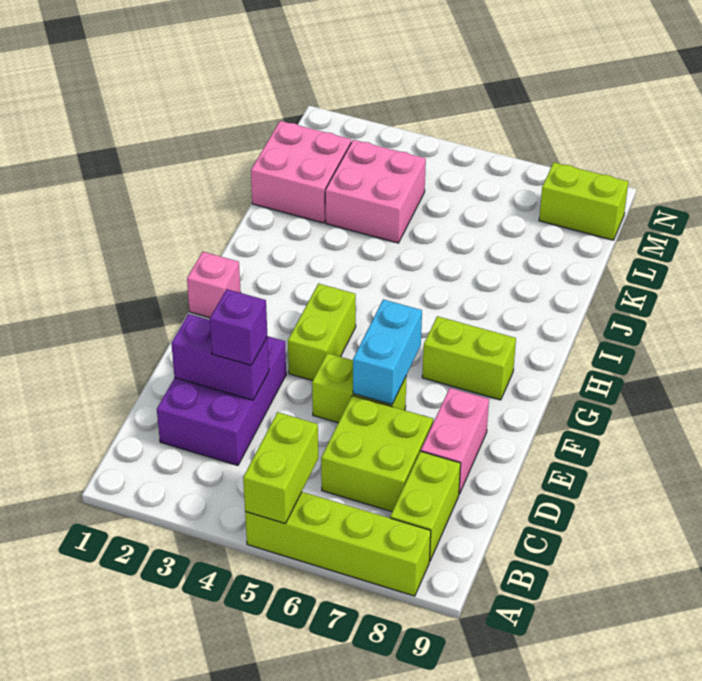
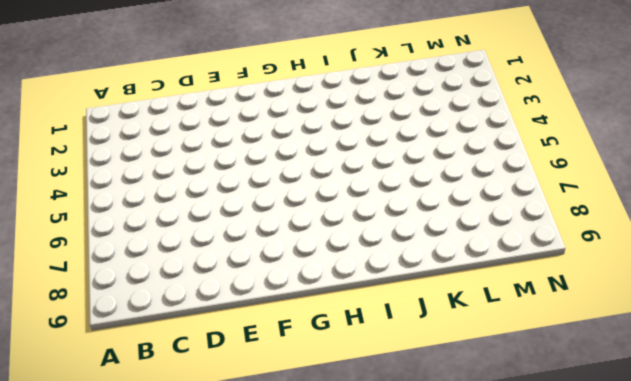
none -> lime 1x4 brick [245,492,431,596]
none -> lime 1x2 brick [390,451,461,561]
none -> purple 2x3 brick [157,336,286,465]

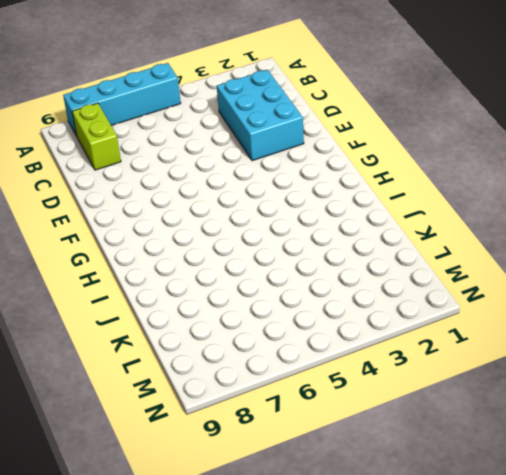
cyan 1x4 brick [63,63,181,136] -> lime 1x4 brick [245,492,431,596]
cyan 2x3 brick [217,70,304,161] -> purple 2x3 brick [157,336,286,465]
none -> lime 2x2 brick [321,395,433,512]
none -> pink 1x2 brick [421,388,489,494]
none -> lime 1x2 brick [312,353,406,423]

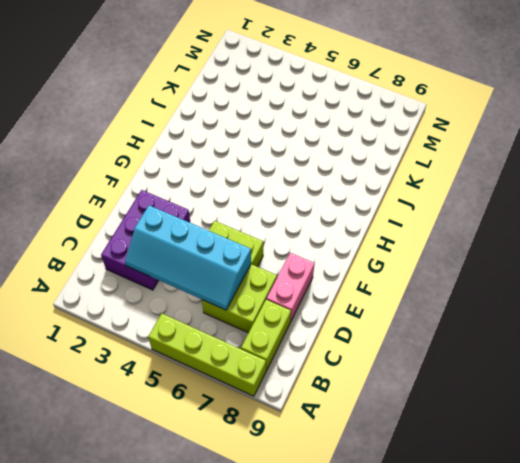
cyan 2x4 slope [125,205,251,310] -> purple 1x2 brick [171,314,269,400]
none -> lime 1x2 brick [288,284,356,381]
none -> pink 1x1 brick [187,252,241,318]
none -> lime 1x2 brick [422,316,516,400]

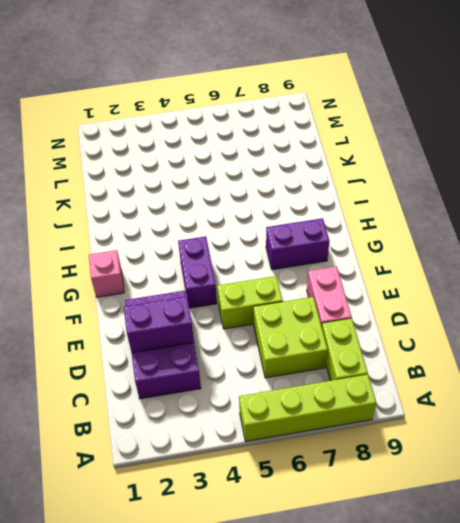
purple 1x2 brick [178,236,217,308] -> lime 1x2 brick [288,284,356,381]
purple 1x2 brick [266,218,329,270] -> lime 1x2 brick [422,316,516,400]
none -> pink 2x2 brick [251,121,351,223]
none -> pink 2x2 brick [325,140,426,243]
none -> lime 1x2 brick [539,162,628,240]

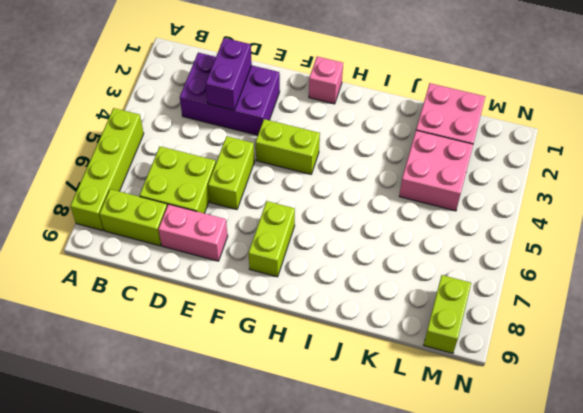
none -> lime 1x2 brick [243,412,318,524]
none -> cyan 1x2 brick [353,299,422,405]
none -> purple 1x1 brick [210,289,267,365]

